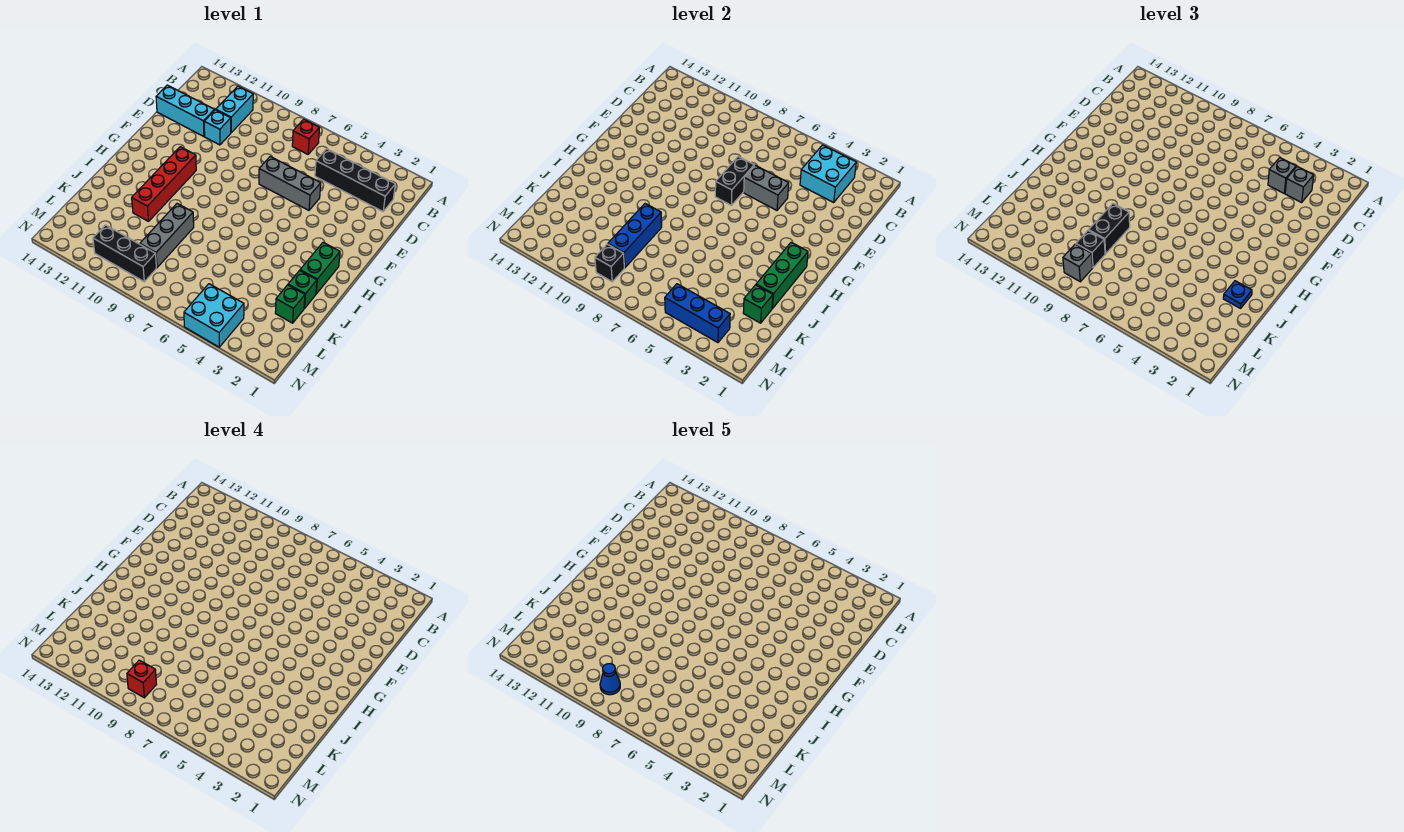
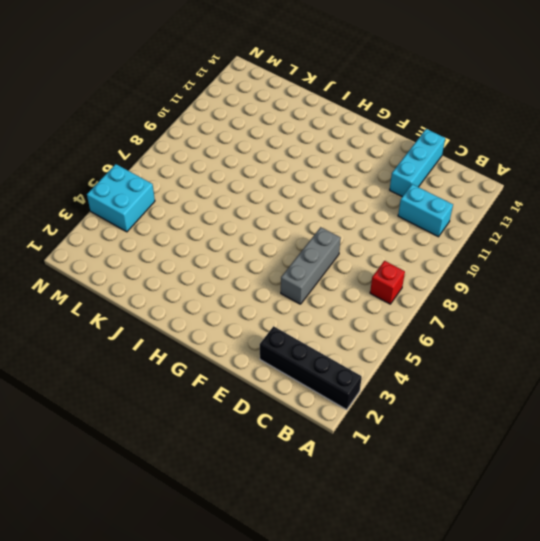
black 1x4 brick [260,326,362,410] -> black 1x4 brick turned to [315,149,395,211]
none -> cyan 1x1 brick [204,110,231,145]
none -> red 1x4 brick [132,147,196,221]
none -> green 1x2 brick [300,242,340,294]

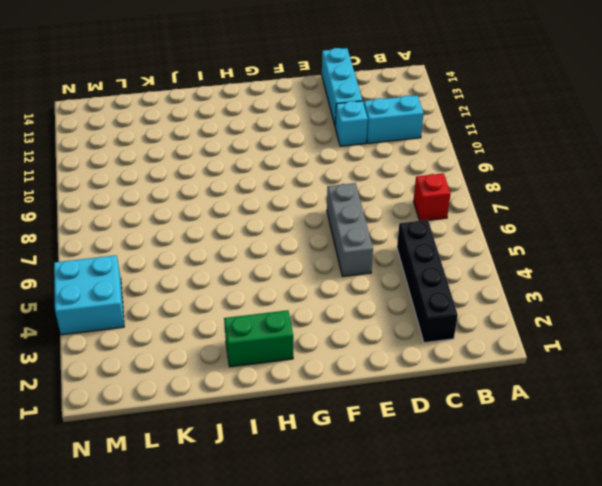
none -> red 1x4 brick [132,147,196,221]
none -> green 1x1 brick [288,271,317,308]
none -> grey 1x3 brick [140,204,194,268]

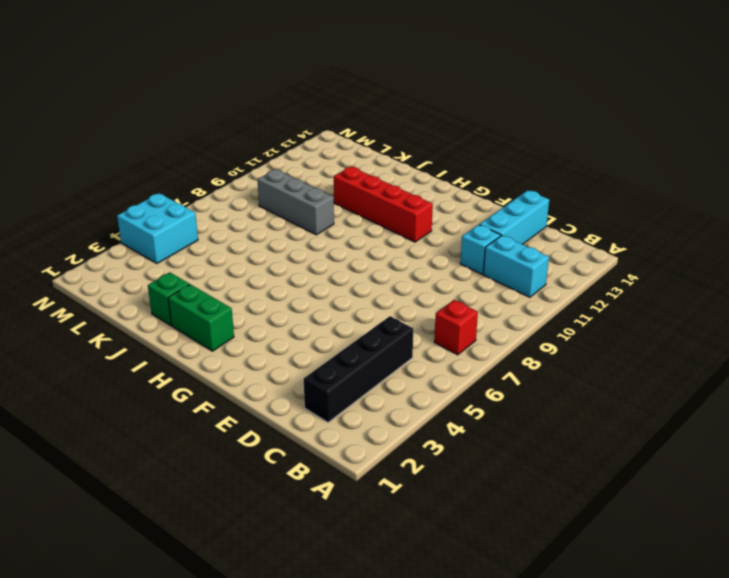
none -> grey 1x3 brick [259,157,321,210]
none -> green 1x1 brick [275,285,305,323]
none -> black 1x3 brick [93,225,156,282]

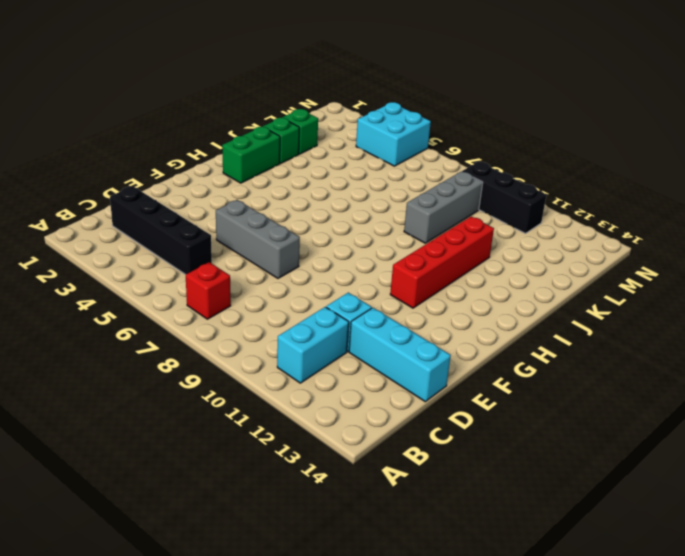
none -> cyan 2x2 brick [800,145,856,202]
none -> grey 1x2 brick [744,165,789,210]
none -> black 1x2 brick [715,157,754,205]

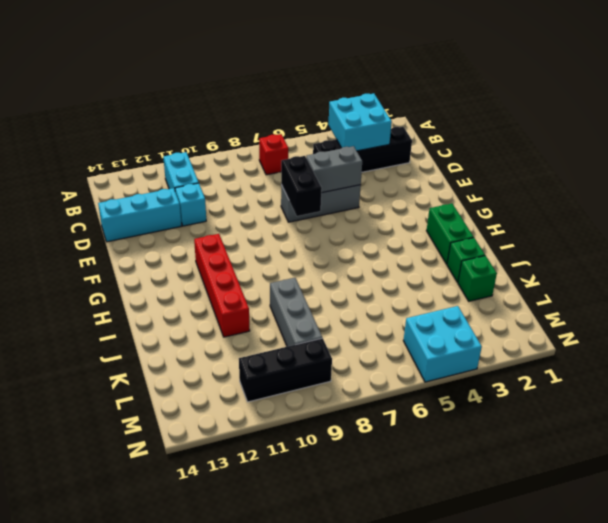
none -> green 1x3 brick [756,242,808,308]
none -> blue 1x3 brick [608,204,662,268]
none -> green 1x1 brick [743,285,773,323]

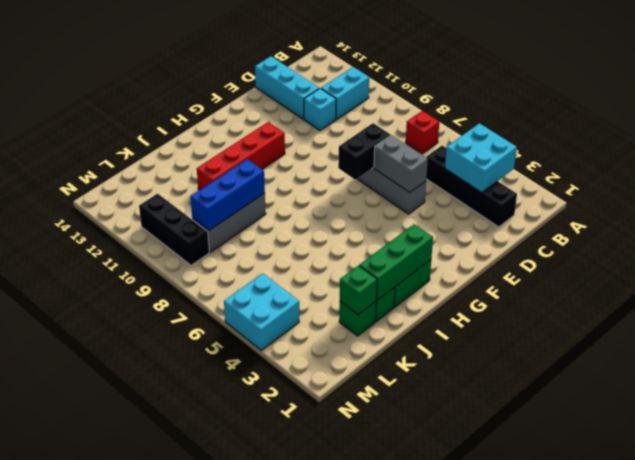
none -> blue 1x3 brick [665,284,730,343]
none -> black 1x1 brick [595,244,624,282]
none -> grey 1x1 brick [1285,166,1314,202]

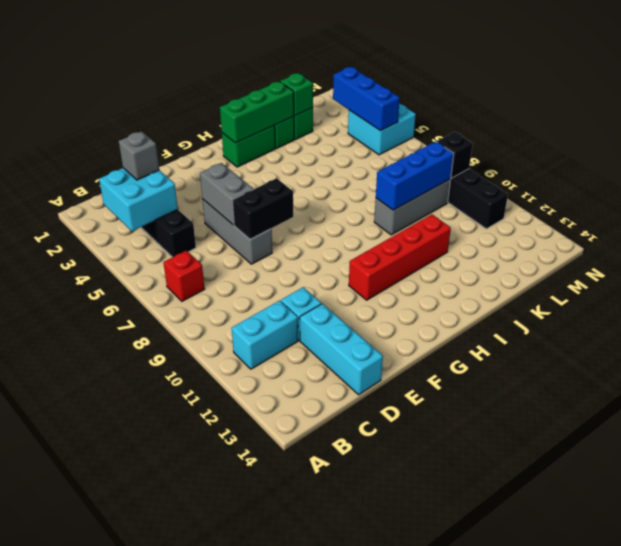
none -> grey 1x1 brick [1268,158,1296,193]
none -> blue 1x1 plate [1223,281,1252,308]
none -> black 1x2 brick [1089,204,1130,254]

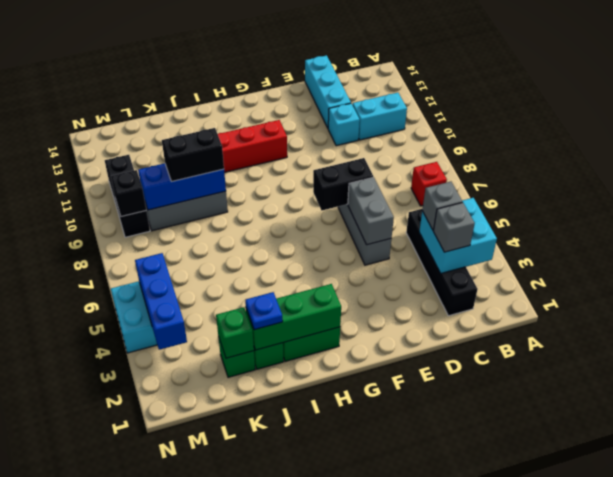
none -> black 1x1 brick [1076,230,1105,268]
none -> grey 1x1 brick [1063,244,1092,282]
none -> red 1x1 brick [127,660,156,698]

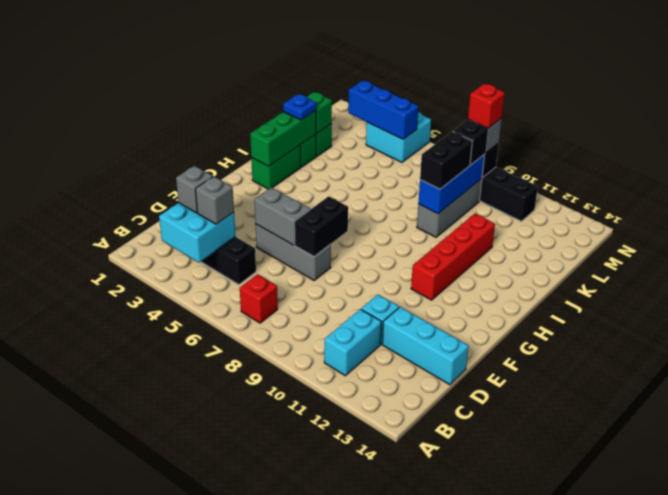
none -> blue 1x1 cone [600,664,620,695]

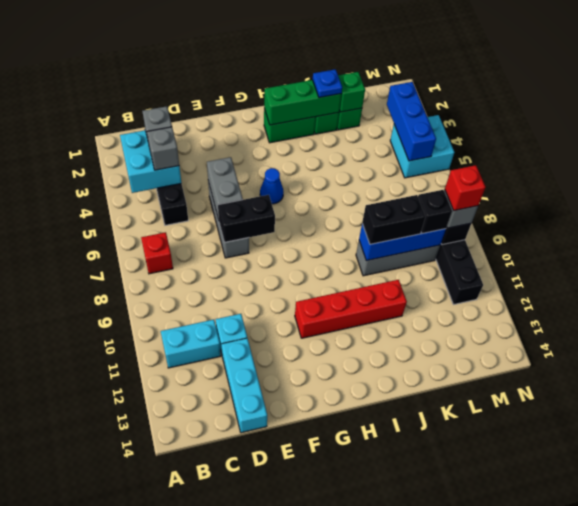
blue 1x1 cone [260,168,284,204] -> blue 1x1 cone moved to [600,664,620,695]

